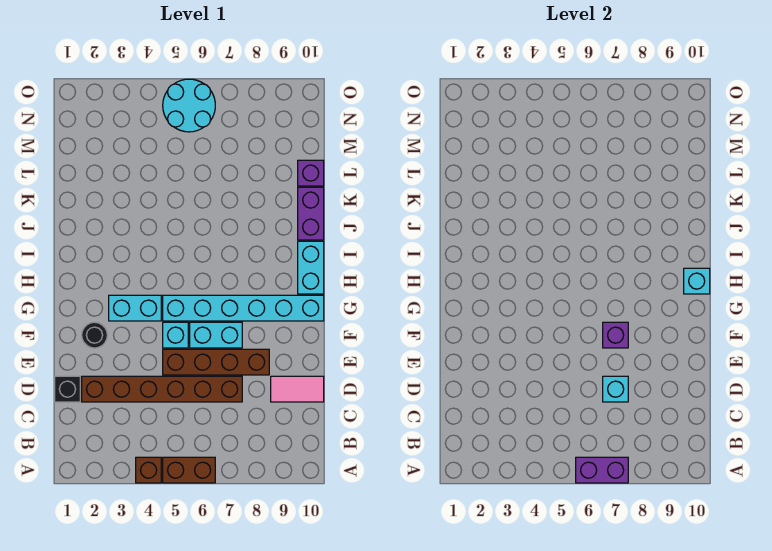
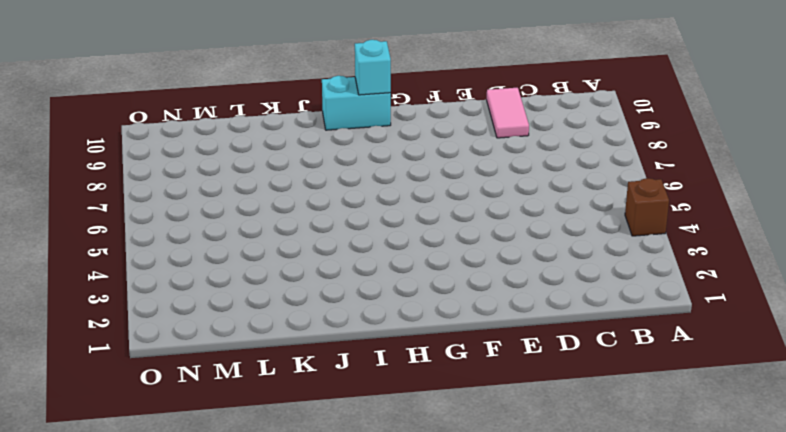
none -> brown 1x2 brick [163,457,215,483]
none -> black 1x1 brick [55,376,80,402]
none -> brown 1x6 brick [82,376,242,402]

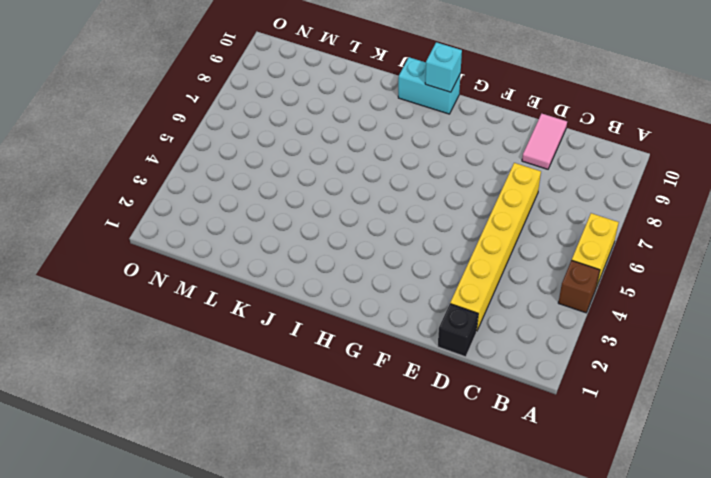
yellow 1x2 brick [572,213,619,287] -> brown 1x2 brick [163,457,215,483]
yellow 1x6 brick [450,163,541,330] -> brown 1x6 brick [82,376,242,402]
none -> brown 1x4 brick [163,349,269,375]
none -> black 1x1 round brick [82,322,107,348]
none -> cyan 1x1 brick [163,322,188,348]

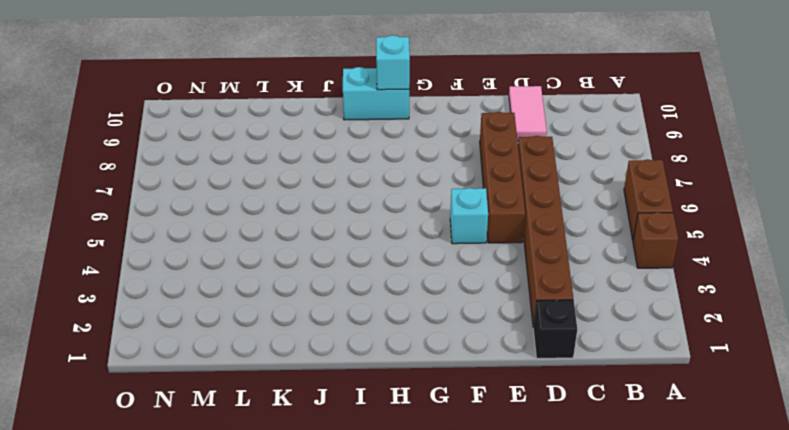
none -> black 1x1 round brick [82,322,107,348]
none -> cyan 1x2 brick [190,322,242,348]
none -> cyan 1x2 brick [109,295,161,321]

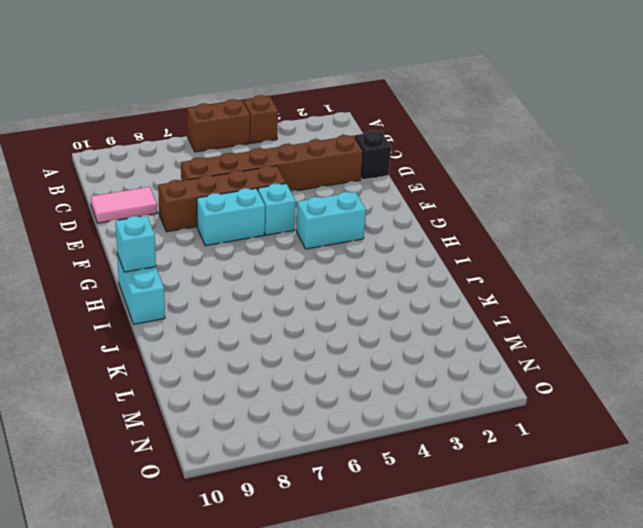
none -> black 1x1 round brick [82,322,107,348]
none -> cyan 1x6 brick [163,295,324,321]
none -> purple 1x2 brick [298,187,324,240]

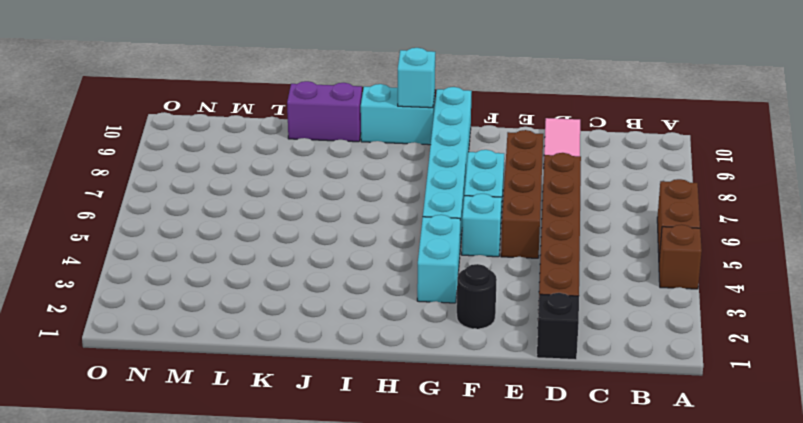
none -> purple 1x1 brick [298,160,324,186]
none -> cyan 2x2 round brick [163,79,215,132]
none -> purple 1x2 brick [576,457,628,483]

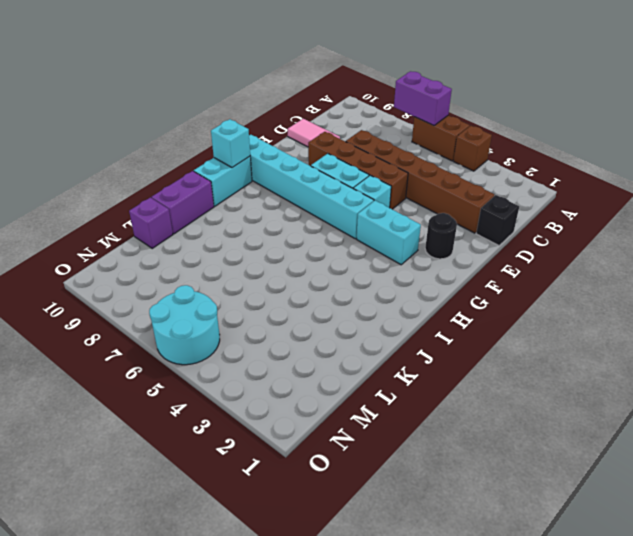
none -> cyan 1x1 brick [603,376,628,402]
none -> purple 1x1 brick [603,322,628,348]

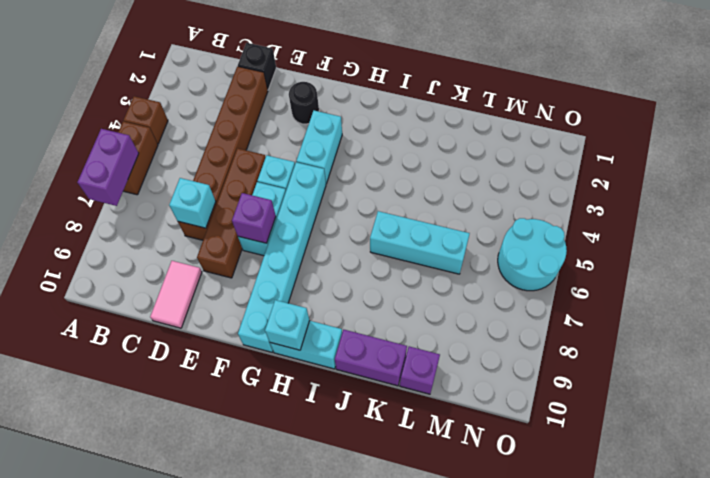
cyan 1x3 brick [370,211,470,274] -> none

